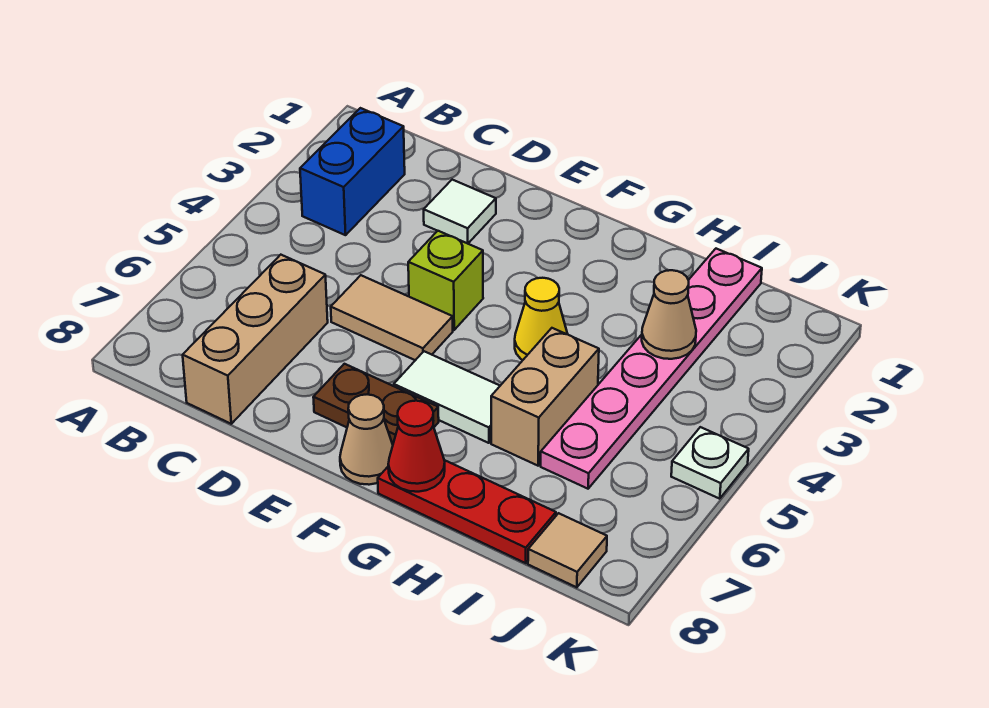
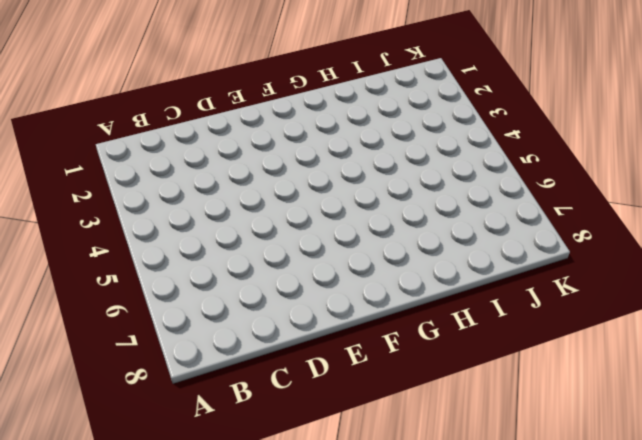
none -> blue 1x2 brick [300,108,405,235]
none -> tan 1x3 brick [183,255,328,424]
none -> white 1x1 tile [424,180,496,243]

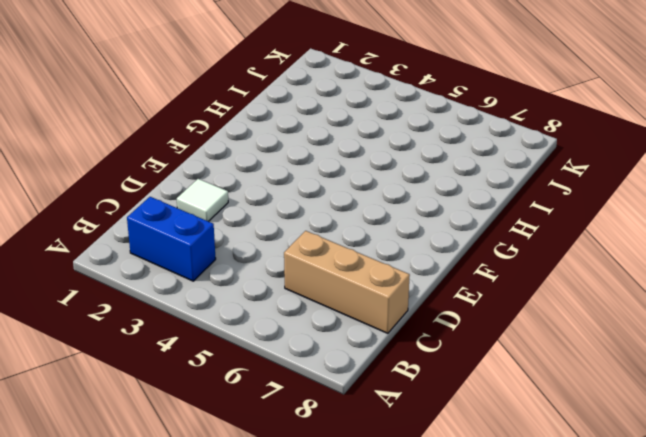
none -> tan 1x2 tile [331,275,453,360]
none -> lime 1x1 brick [408,231,483,330]
none -> brown 1x2 plate [313,364,439,444]

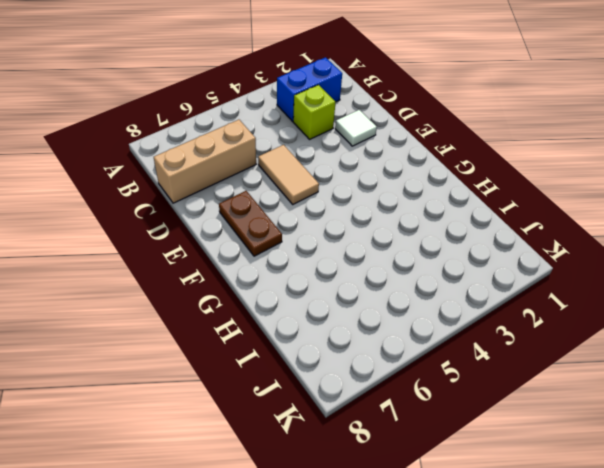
lime 1x1 brick [293,85,335,139] -> lime 1x1 brick moved to [408,231,483,330]
none -> white 1x2 tile [394,351,500,443]
none -> tan 1x1 cone [340,394,393,485]
none -> yellow 1x1 cone [515,278,567,360]

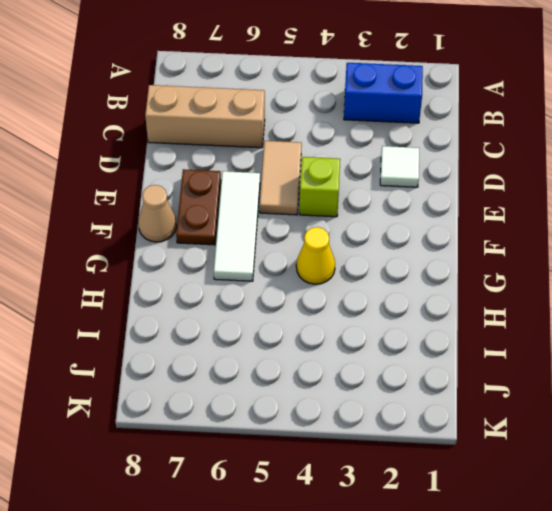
white 1x3 tile [214,171,260,281] -> white 1x2 tile [394,351,500,443]
none -> red 1x3 plate [378,460,556,563]
none -> tan 1x2 brick [491,328,599,466]
none -> pink 1x6 plate [541,249,762,489]

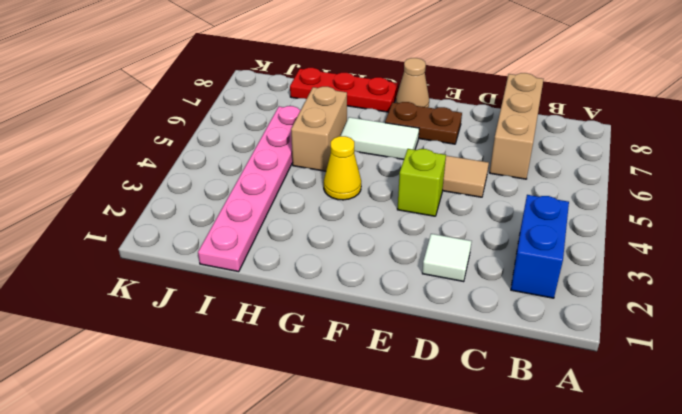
none -> tan 1x1 tile [528,513,607,587]
none -> white 1x1 plate [671,427,749,499]
none -> red 1x1 cone [388,401,445,492]

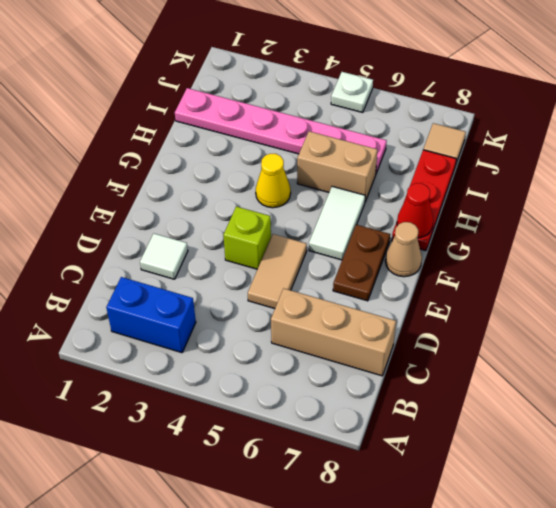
none -> tan 1x1 cone [642,270,696,359]

